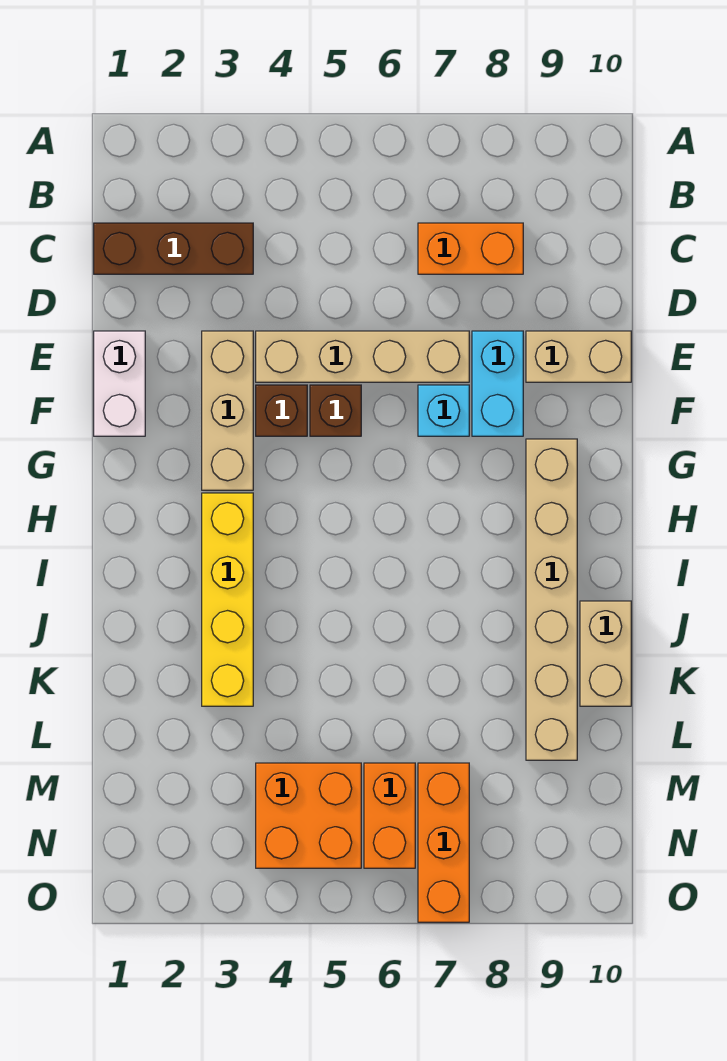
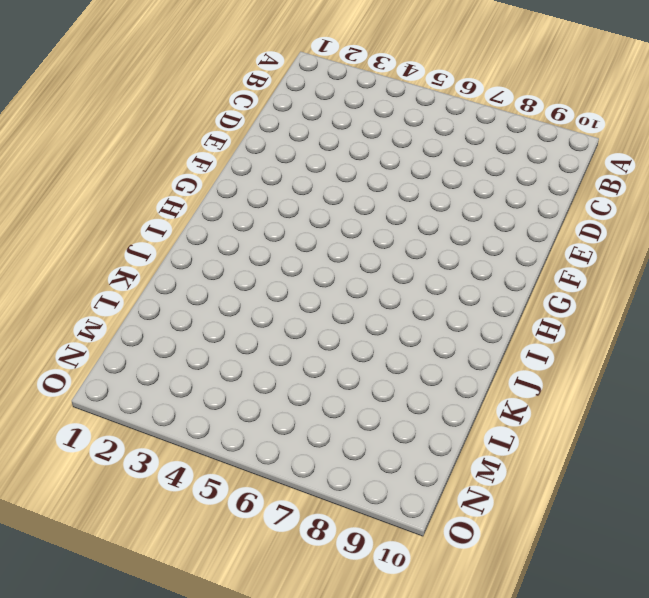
none -> brown 1x3 brick [94,223,253,274]
none -> orange 1x2 brick [418,223,523,274]
none -> white 1x2 brick [94,331,145,436]

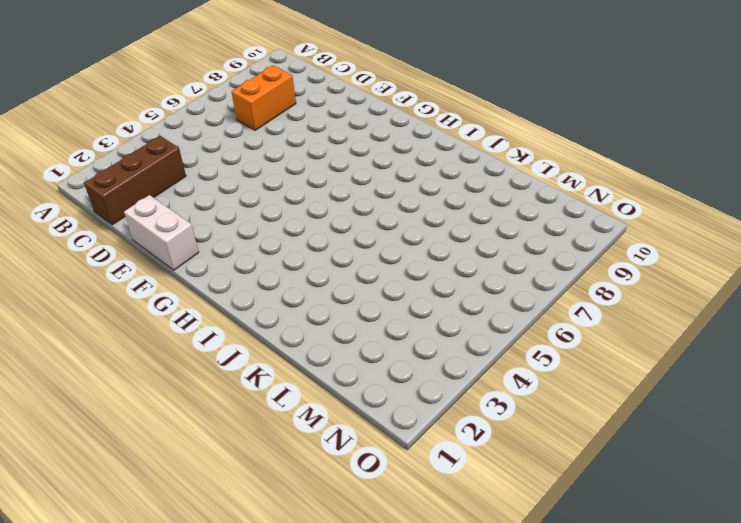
none -> tan 1x3 brick [202,331,253,490]
none -> tan 1x4 brick [256,331,469,382]
none -> cyan 1x2 brick [472,331,523,436]

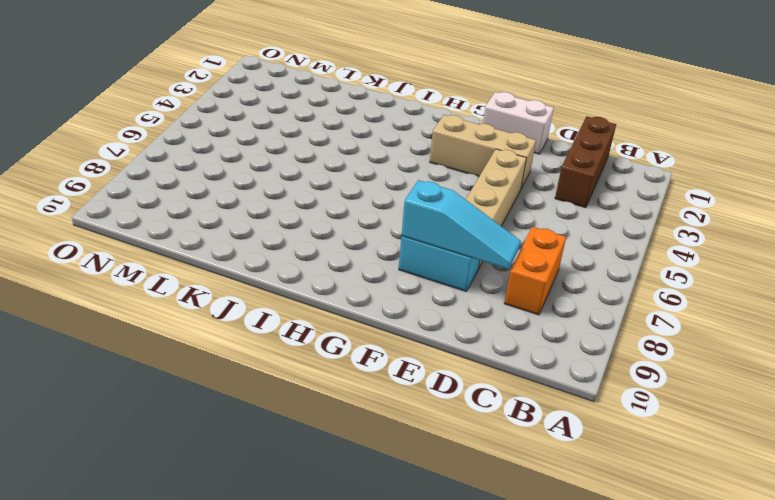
cyan 1x3 slope [402,180,521,269] -> none
none -> tan 1x2 brick [526,331,631,382]
none -> brown 1x1 brick [256,385,307,436]
none -> brown 1x1 brick [310,385,361,436]

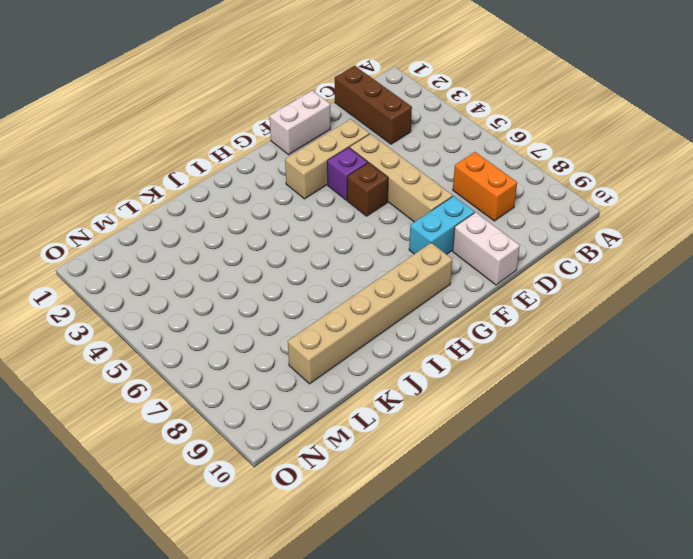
white 1x2 brick [453,212,520,285] -> tan 1x2 brick [526,331,631,382]
purple 1x1 brick [327,147,368,200] -> brown 1x1 brick [256,385,307,436]
none -> cyan 1x1 brick [418,385,469,436]
none -> yellow 1x4 brick [202,493,253,706]
none -> tan 1x2 brick [580,601,631,706]

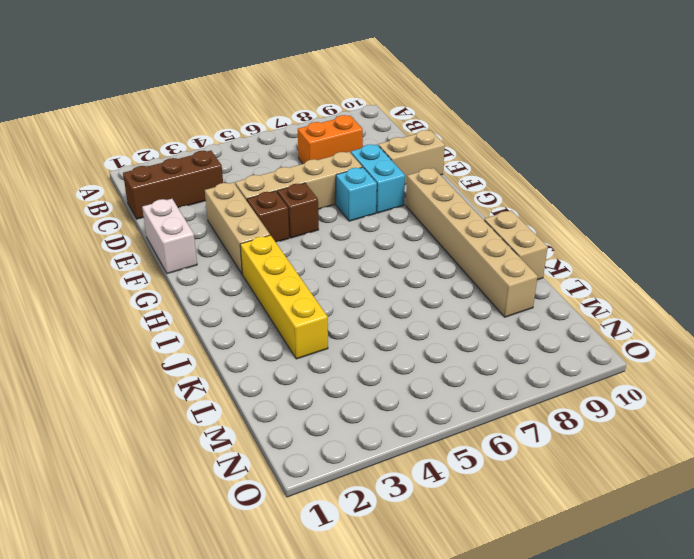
none -> orange 2x2 brick [256,763,361,868]
none -> orange 1x2 brick [364,763,415,868]
none -> orange 1x3 brick [418,763,469,922]

